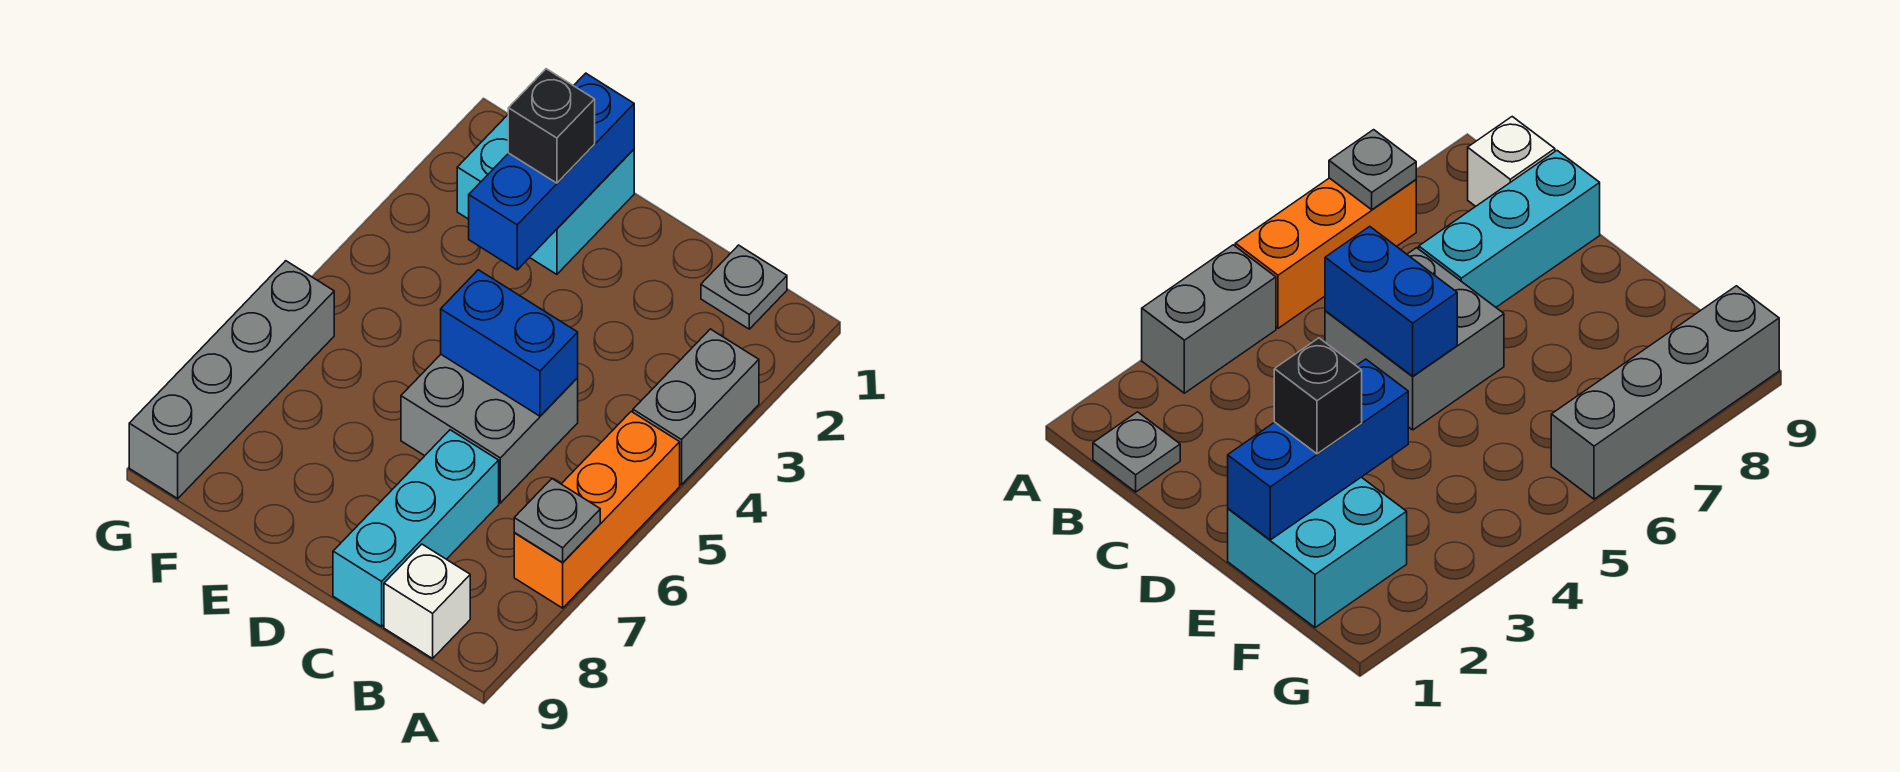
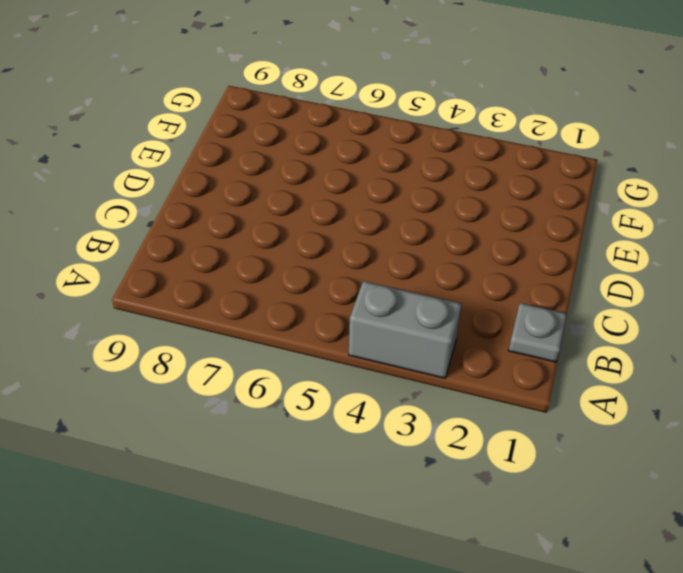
none -> orange 1x3 brick [514,411,680,608]
none -> white 1x1 brick [384,544,470,658]
none -> grey 2x2 brick [401,355,578,503]

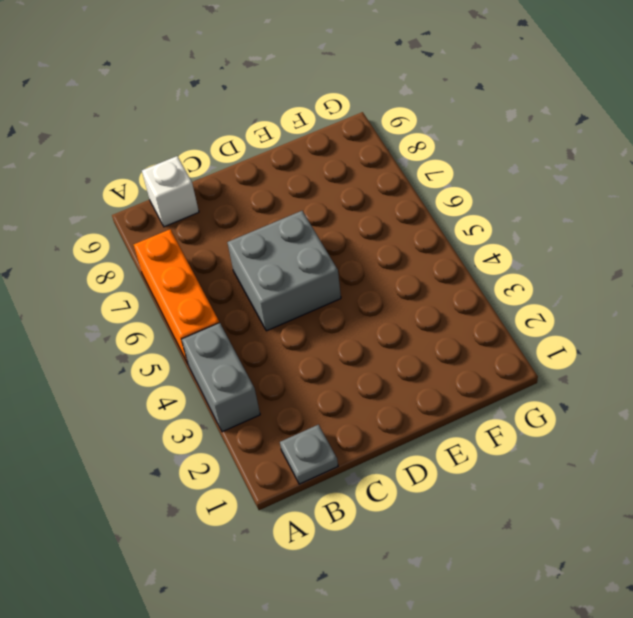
none -> cyan 1x3 brick [333,430,499,626]
none -> cyan 2x2 brick [457,115,634,274]
none -> grey 1x4 brick [129,261,334,499]

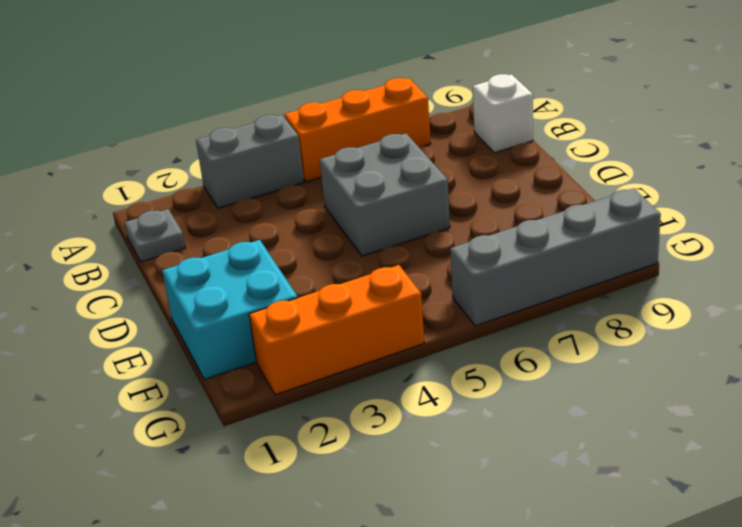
orange 1x3 brick [249,265,424,395] -> none
none -> cyan 1x3 brick [333,430,499,626]
none -> grey 1x1 plate [514,479,600,562]
none -> blue 1x2 brick [441,270,578,416]

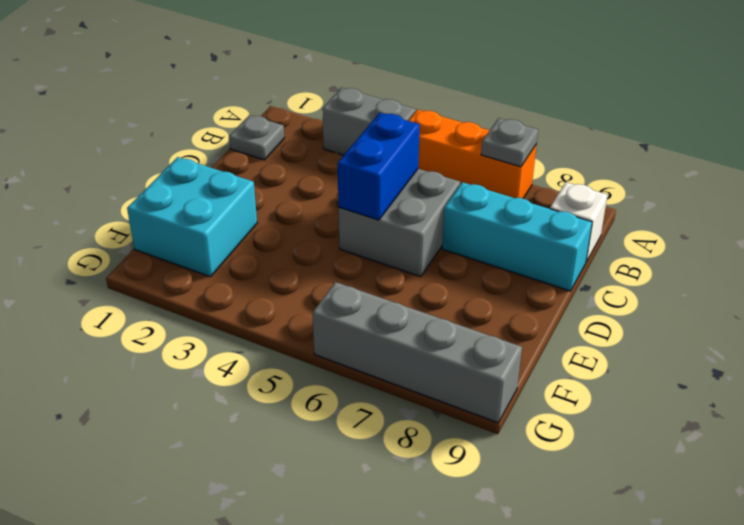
none -> blue 1x3 brick [469,73,634,270]
none -> black 1x1 brick [508,69,595,183]

